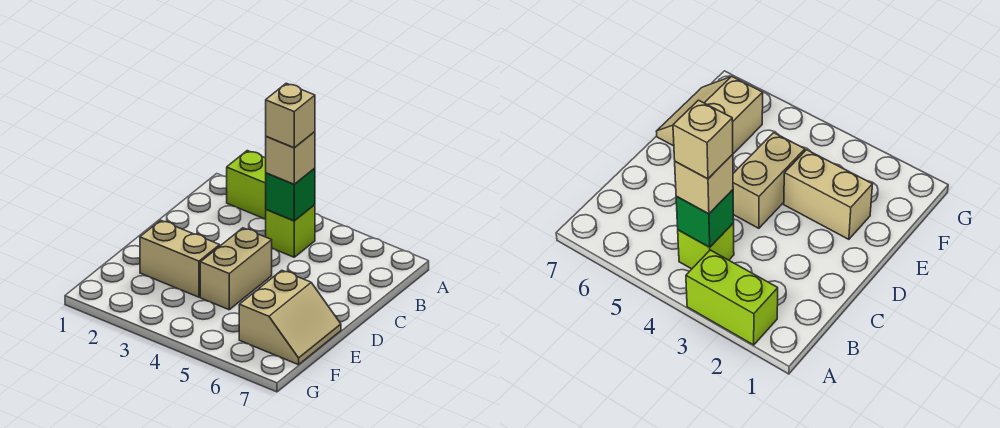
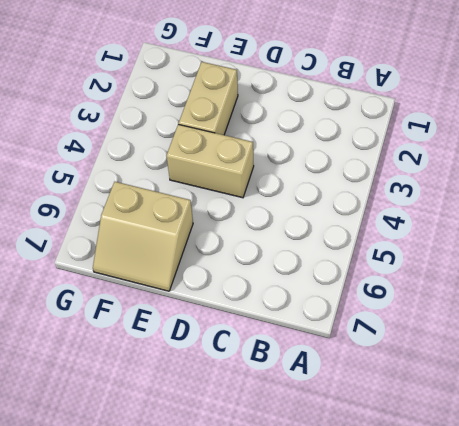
none -> lime 1x2 brick [227,151,266,219]
none -> lime 1x1 brick [266,205,315,257]

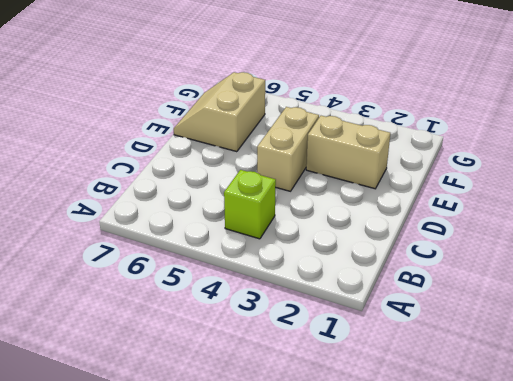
none -> lime 1x2 brick [227,151,266,219]
none -> green 1x1 brick [266,168,315,221]

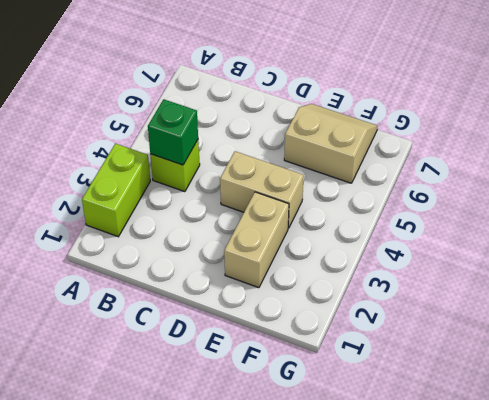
none -> tan 1x1 brick [266,132,315,184]
none -> tan 1x1 brick [266,83,315,148]

